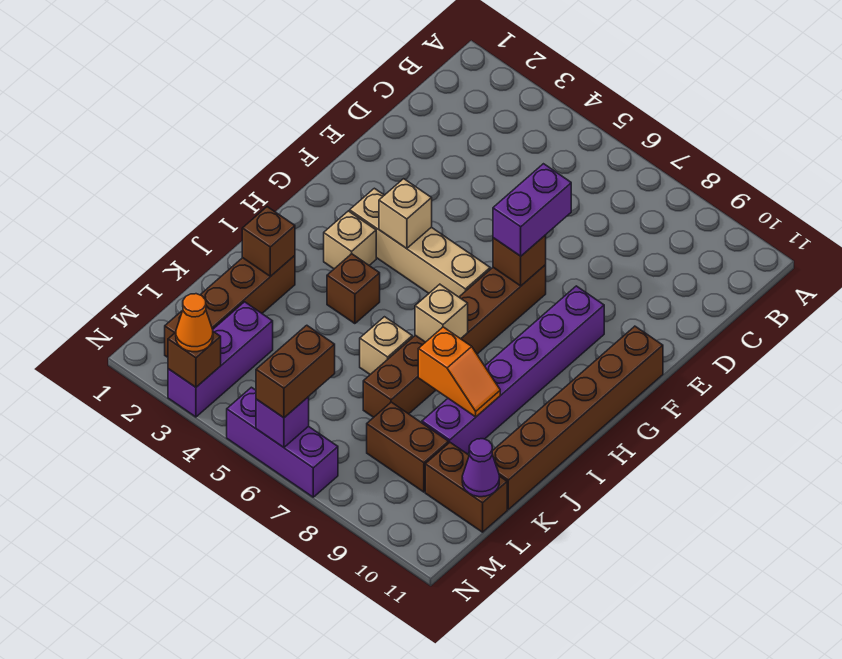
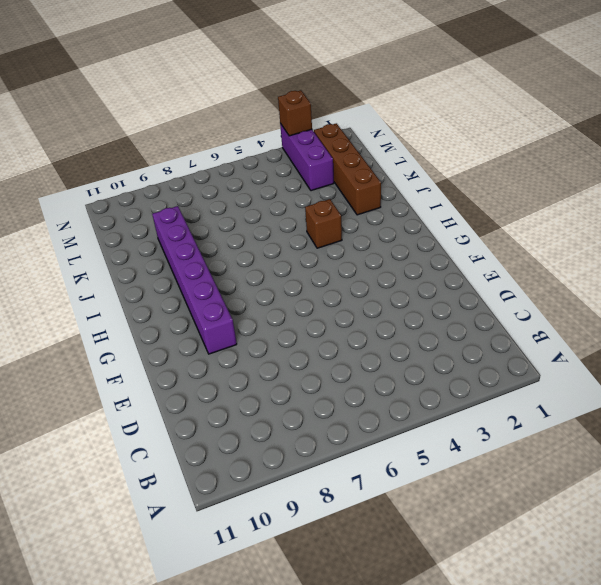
none -> brown 1x6 brick [363,265,546,417]
none -> brown 1x6 brick [492,326,663,509]
none -> tan 1x4 brick [350,188,490,297]

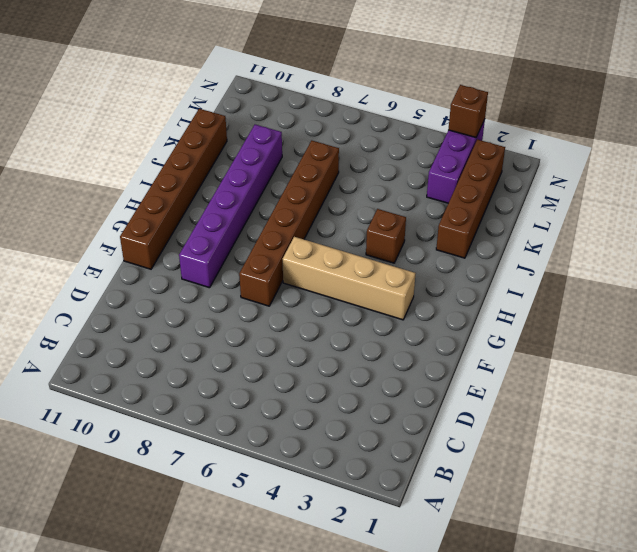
none -> tan 1x1 brick [324,211,376,269]
none -> tan 1x1 brick [360,317,412,374]
none -> brown 1x2 brick [367,402,449,492]

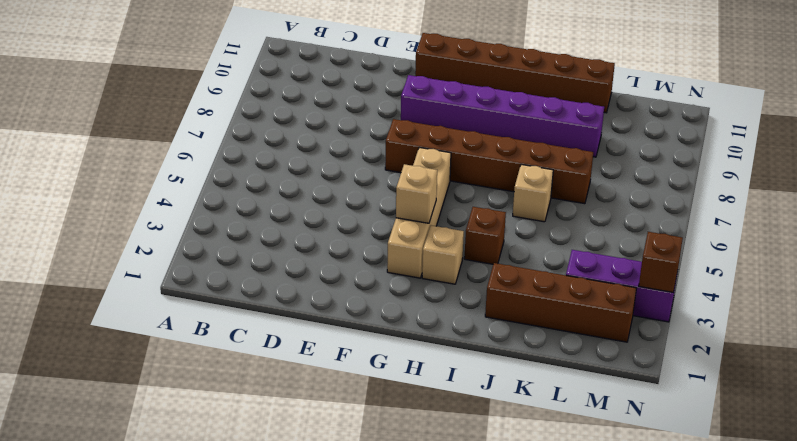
none -> brown 1x2 brick [367,402,449,492]
none -> brown 1x2 brick [425,443,507,532]
none -> purple 1x3 brick [227,387,338,497]

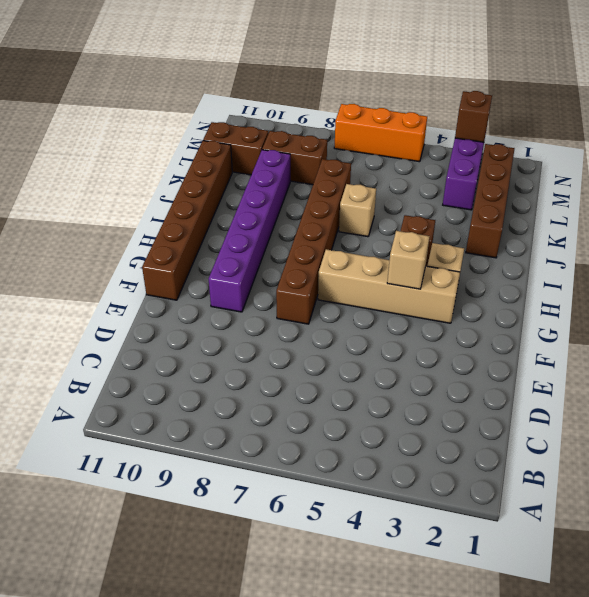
orange 1x3 brick [334,104,427,162] -> purple 1x3 brick [227,387,338,497]
none -> brown 1x1 brick [493,235,546,286]
none -> tan 1x1 brick [415,284,468,342]
none -> brown 1x1 brick [242,207,295,277]

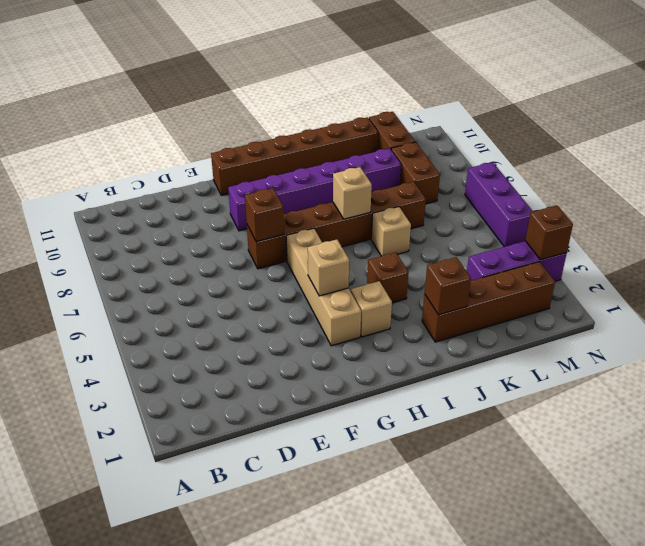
none -> orange 1x2 slope [418,327,500,417]
none -> purple 1x1 cone [462,439,499,497]
none -> purple 1x1 brick [256,397,309,448]

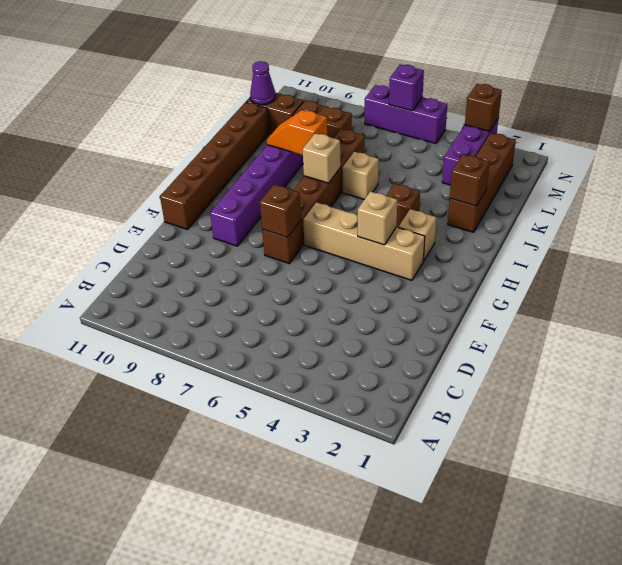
none -> purple 1x2 brick [493,164,571,256]
none -> brown 1x2 brick [256,325,335,418]
none -> orange 1x1 cone [176,294,213,352]

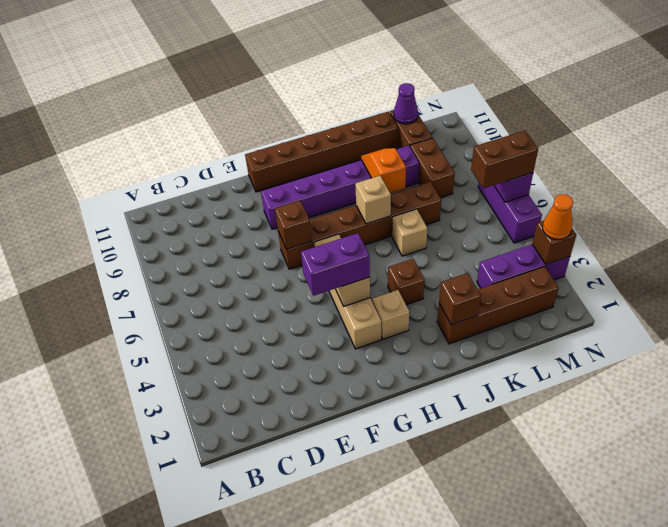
purple 1x2 brick [301,233,370,296] -> purple 1x2 brick moved to [493,164,571,256]

